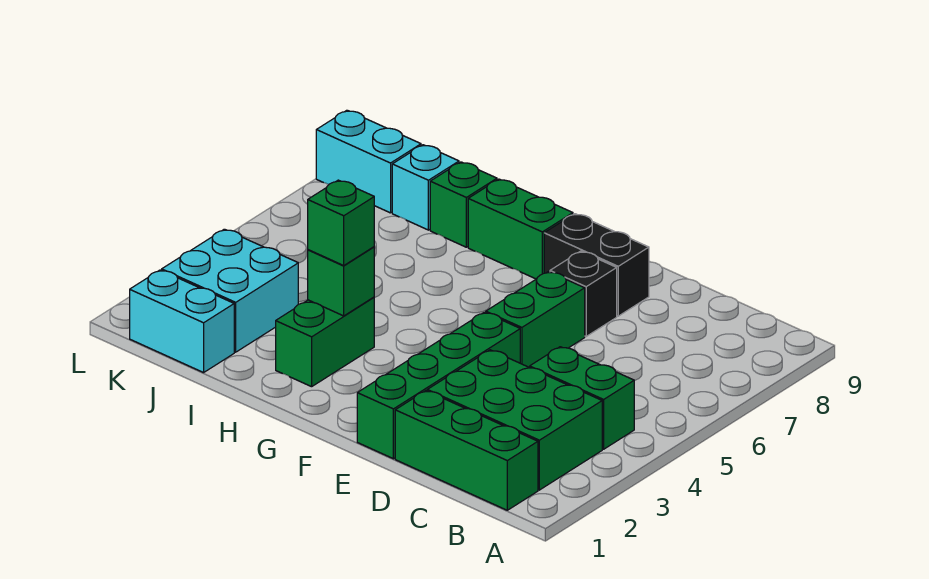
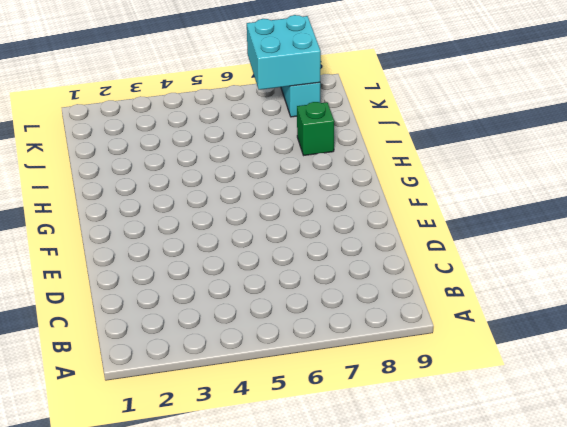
cyan 2x2 brick [247,15,321,90] -> cyan 2x2 brick moved to [162,229,298,352]
none -> green 1x3 brick [395,391,538,510]
none -> green 2x3 brick [427,350,602,490]
none -> green 1x2 brick [530,347,634,449]

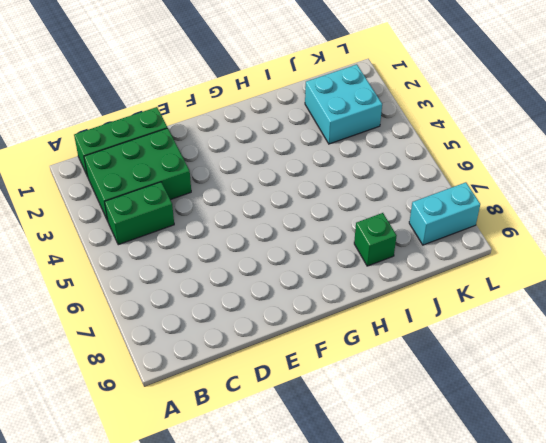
none -> green 1x4 brick [357,312,520,459]
none -> green 1x2 brick [486,272,585,367]
none -> black 1x1 brick [550,251,617,336]

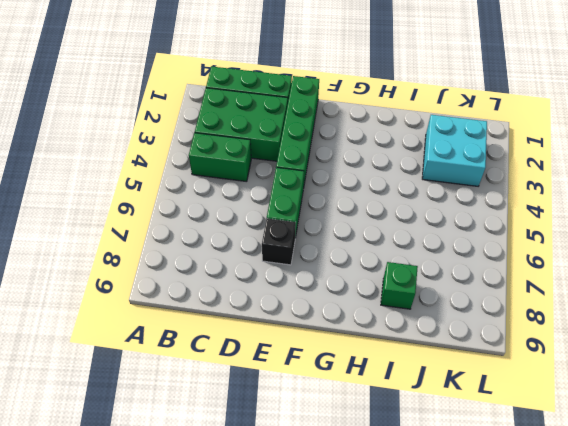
none -> black 1x2 brick [544,214,649,316]
none -> green 1x2 brick [468,179,573,279]
none -> green 1x2 brick [276,297,374,387]

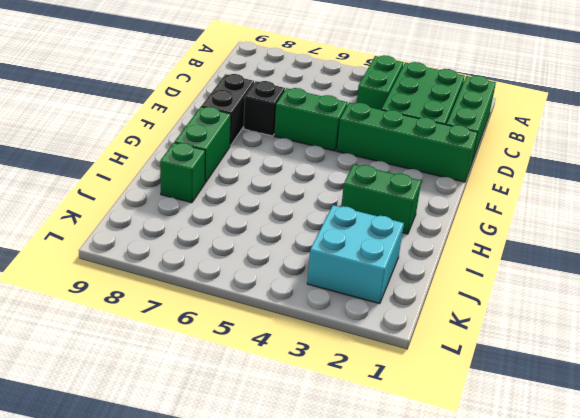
none -> cyan 1x2 brick [130,270,234,373]
none -> cyan 1x1 brick [392,145,459,230]
none -> cyan 1x2 brick [316,110,421,213]

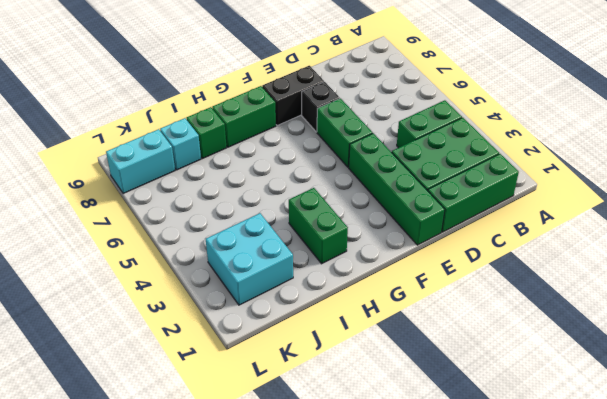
none -> cyan 1x2 brick [130,270,234,373]
none -> green 1x1 brick [308,247,374,316]
none -> green 1x1 brick [308,180,374,265]

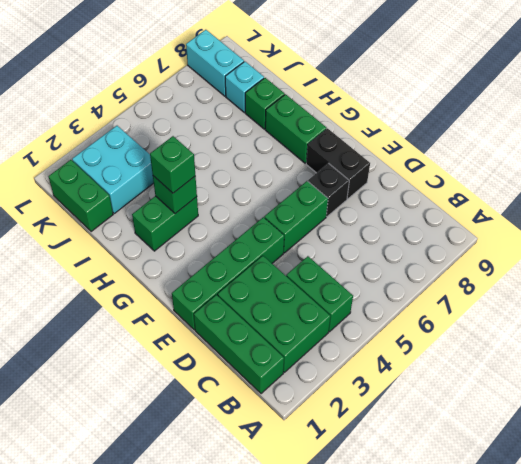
green 1x2 brick [49,160,113,232] -> cyan 1x2 brick [130,270,234,373]

